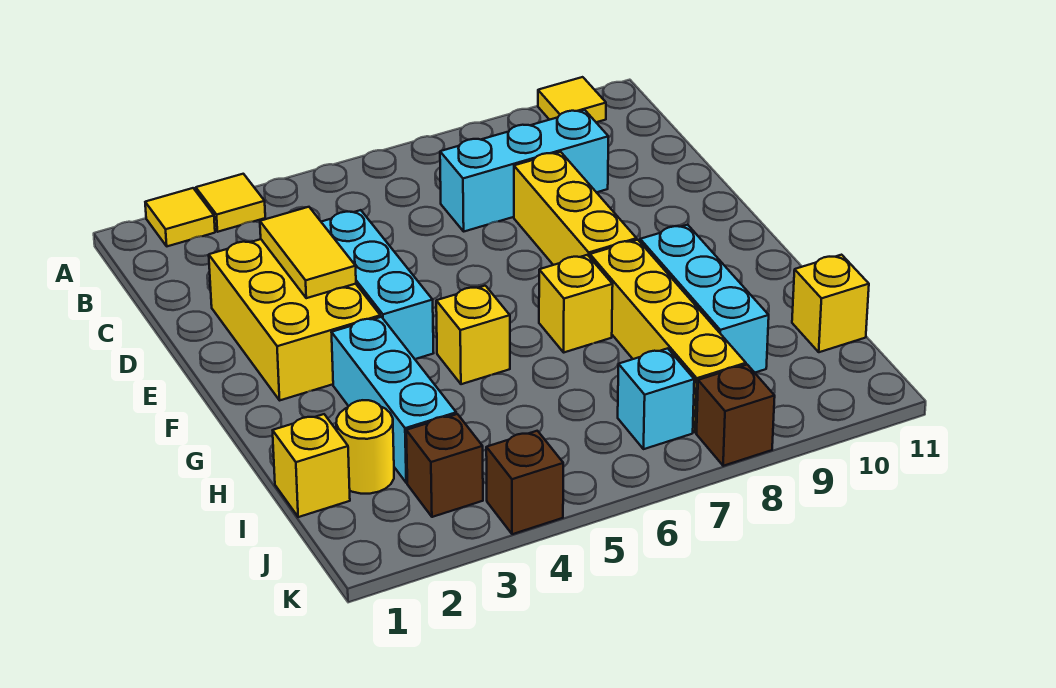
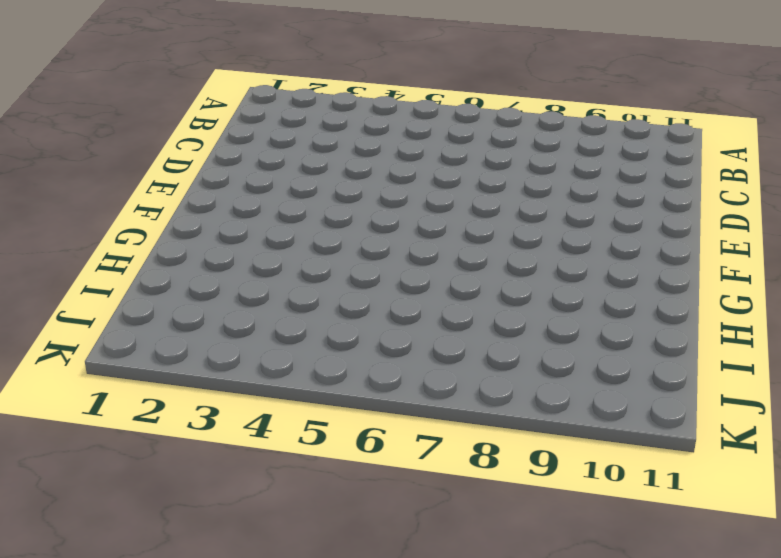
none -> yellow 1x1 tile [145,188,215,246]
none -> yellow 1x1 tile [196,174,265,232]
none -> yellow 1x1 tile [538,77,606,122]

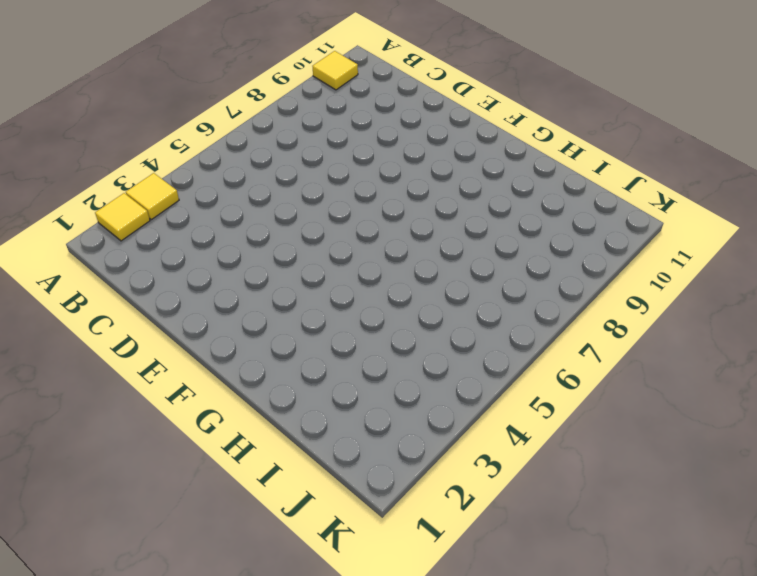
none -> cyan 1x3 brick [440,110,608,231]
none -> yellow 2x3 brick [209,239,380,400]
none -> cyan 1x3 brick [322,210,434,359]

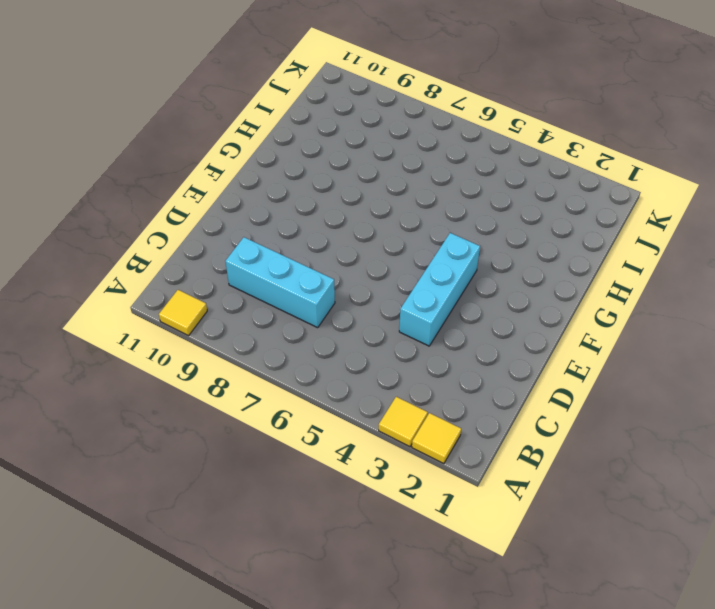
none -> yellow 2x3 brick [209,239,380,400]
none -> yellow 1x3 brick [514,152,637,265]
none -> cyan 1x3 brick [331,317,456,483]

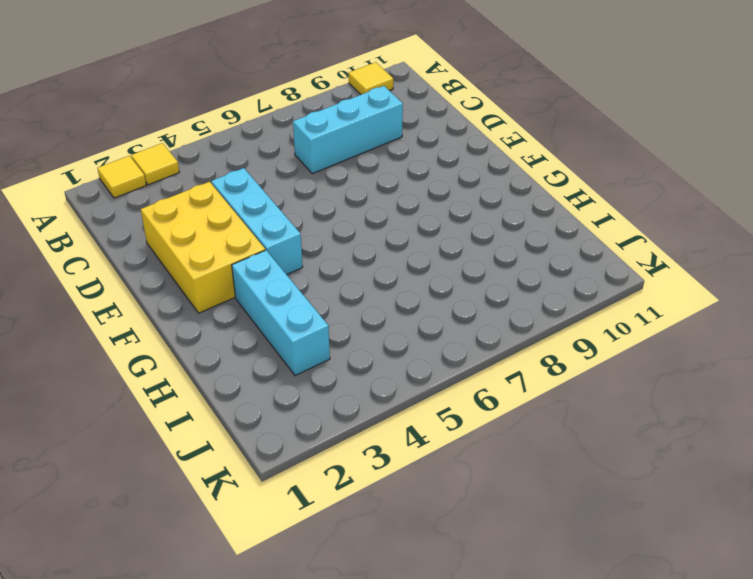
none -> yellow 1x3 brick [514,152,637,265]
none -> yellow 1x1 brick [436,286,510,384]
none -> yellow 1x1 brick [539,255,613,352]

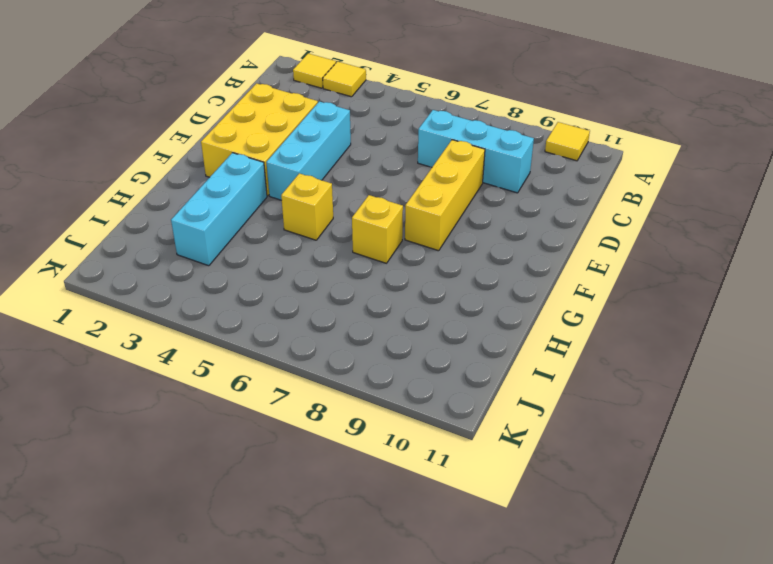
none -> yellow 1x4 brick [590,240,746,433]
none -> cyan 1x3 brick [640,225,769,373]
none -> yellow 1x1 brick [273,414,350,517]

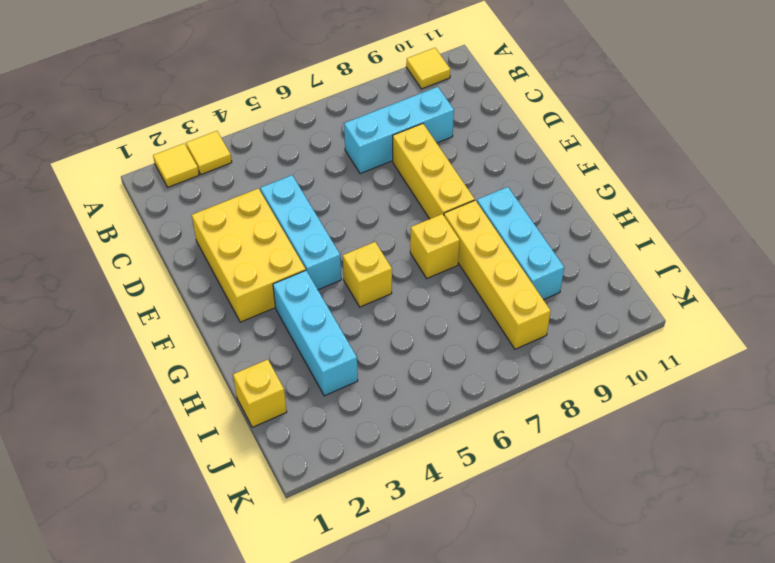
none -> yellow 1x1 round brick [336,400,394,494]
none -> yellow 1x1 brick [792,255,869,352]
none -> brown 1x1 brick [406,414,483,517]

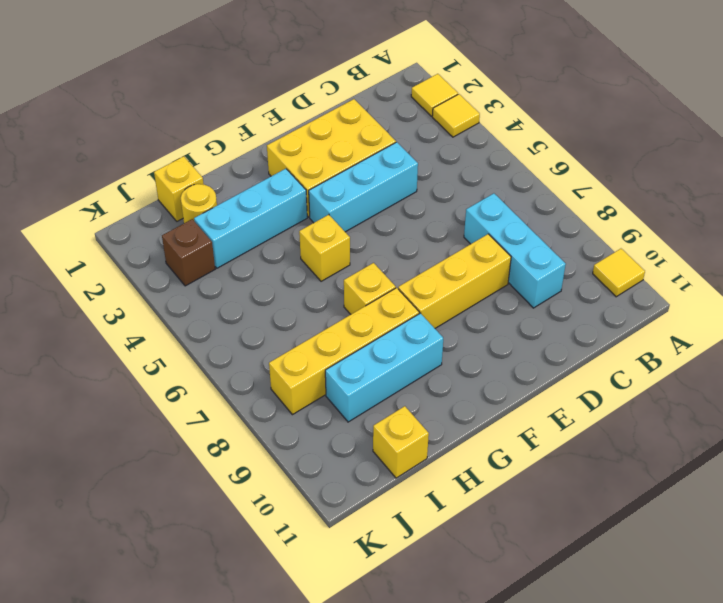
none -> cyan 1x1 brick [618,348,694,449]
none -> brown 1x1 brick [486,431,563,534]
none -> brown 1x1 brick [697,365,775,466]

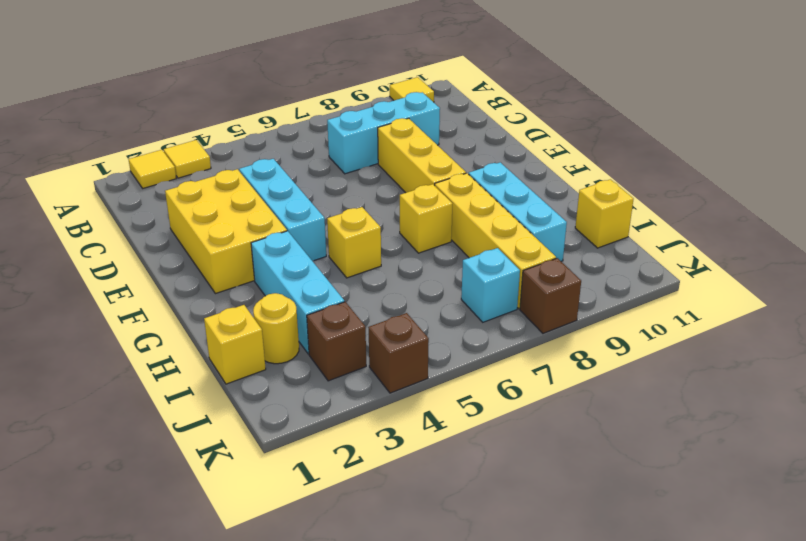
none -> yellow 1x2 tile [260,207,356,298]

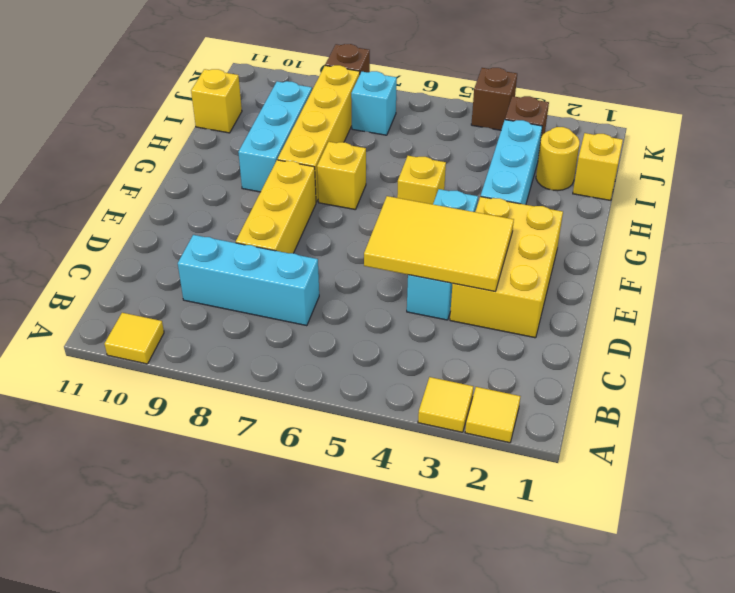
yellow 2x3 tile [364,196,514,291] -> yellow 1x2 tile [260,207,356,298]

